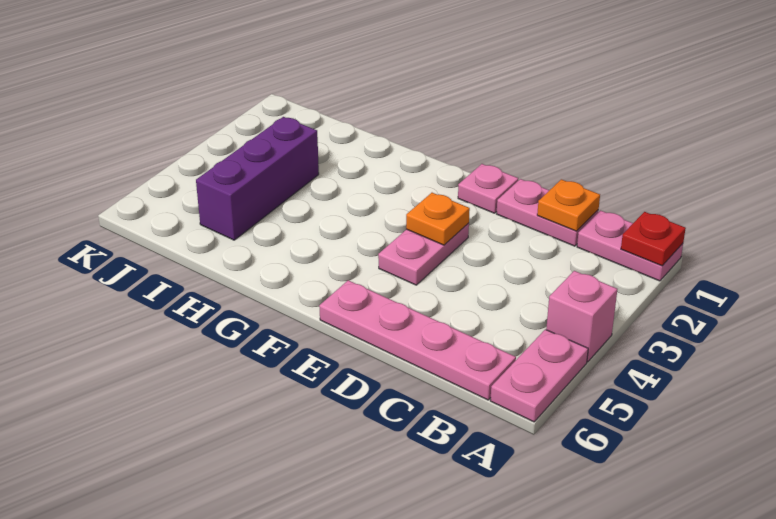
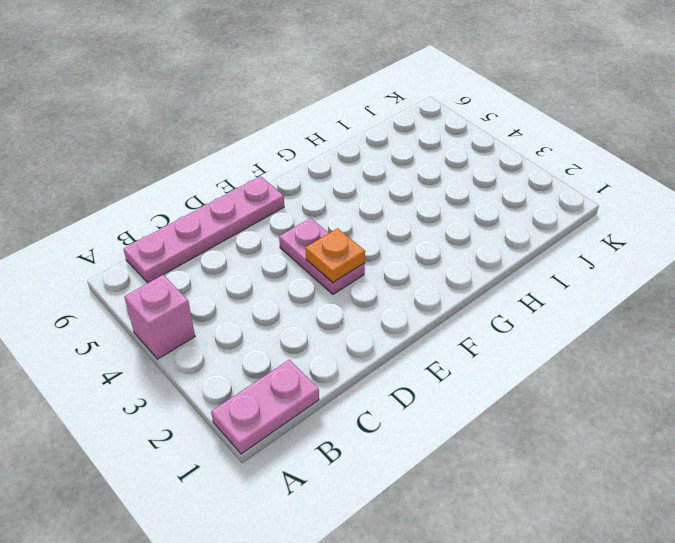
none -> pink 1x2 plate [490,329,588,422]
none -> pink 1x2 plate [497,179,598,246]

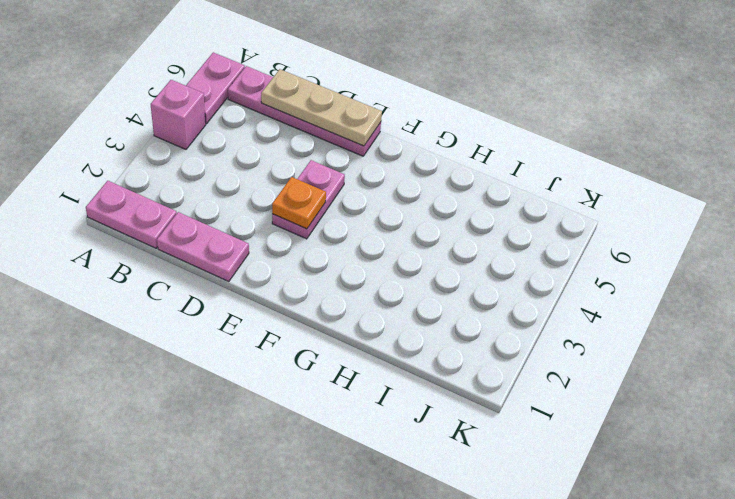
tan 1x3 plate [261,69,382,146] -> none
none -> pink 1x1 plate [458,164,518,213]
none -> purple 1x3 brick [196,117,319,240]

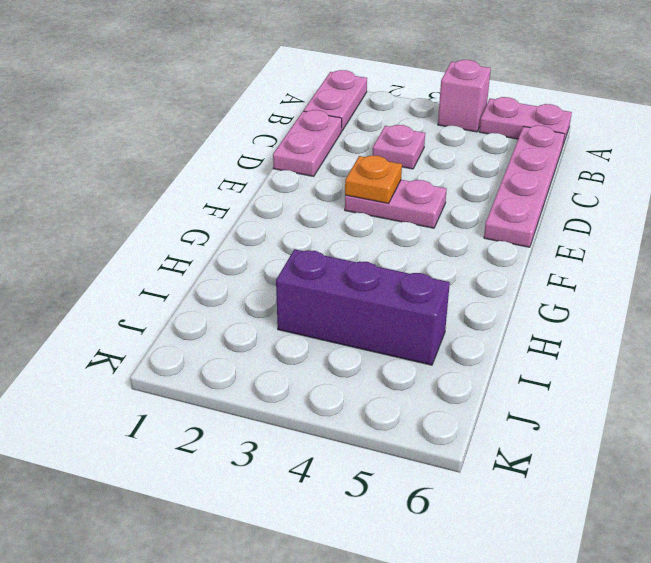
pink 1x1 plate [373,125,425,169] -> pink 1x1 plate moved to [458,164,518,213]
none -> red 1x1 plate [621,212,686,266]
none -> orange 1x1 plate [537,179,600,231]

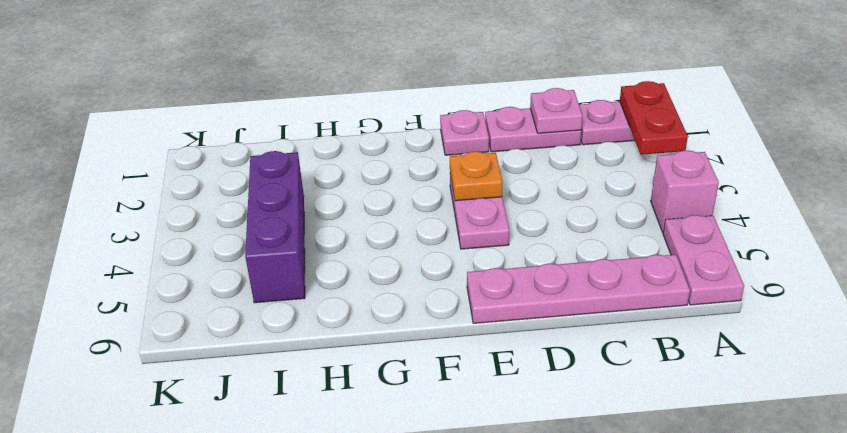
red 1x2 plate [620,81,688,155] -> red 1x1 plate [621,212,686,266]
pink 1x1 plate [530,88,583,133] -> orange 1x1 plate [537,179,600,231]

